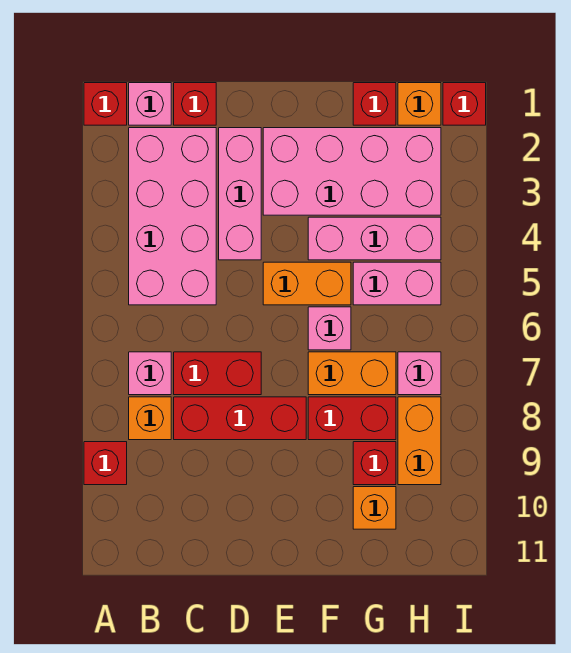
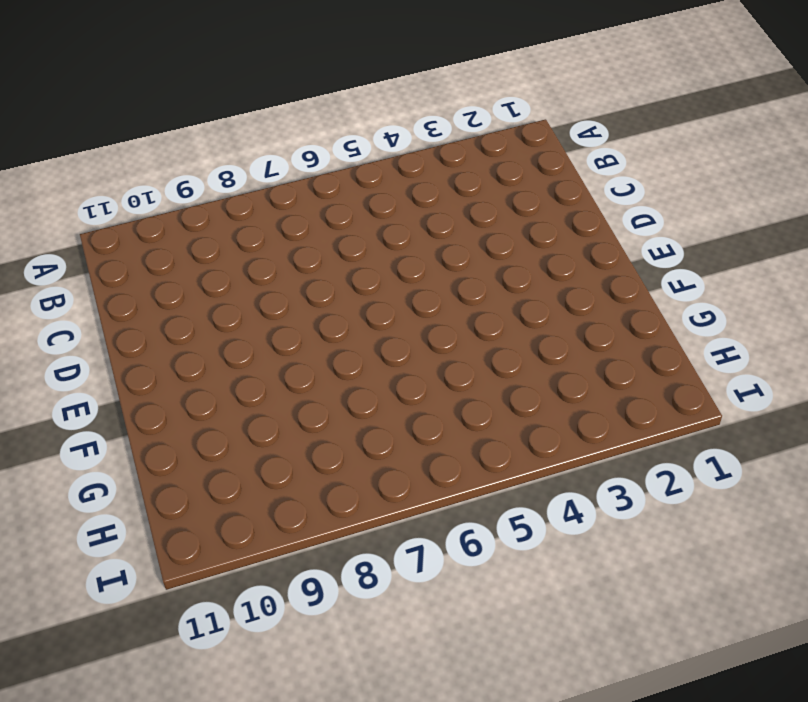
none -> red 1x1 brick [84,83,127,125]
none -> red 1x1 brick [84,442,127,485]
none -> pink 1x1 brick [129,83,171,125]

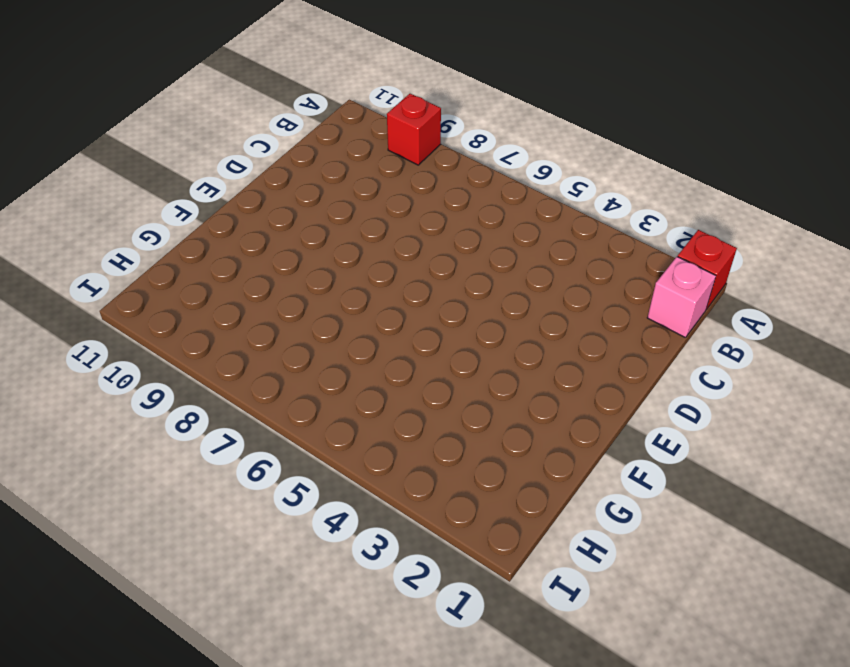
none -> pink 2x4 brick [129,128,216,305]
none -> pink 1x1 brick [129,352,171,395]
none -> orange 1x1 brick [129,397,171,440]

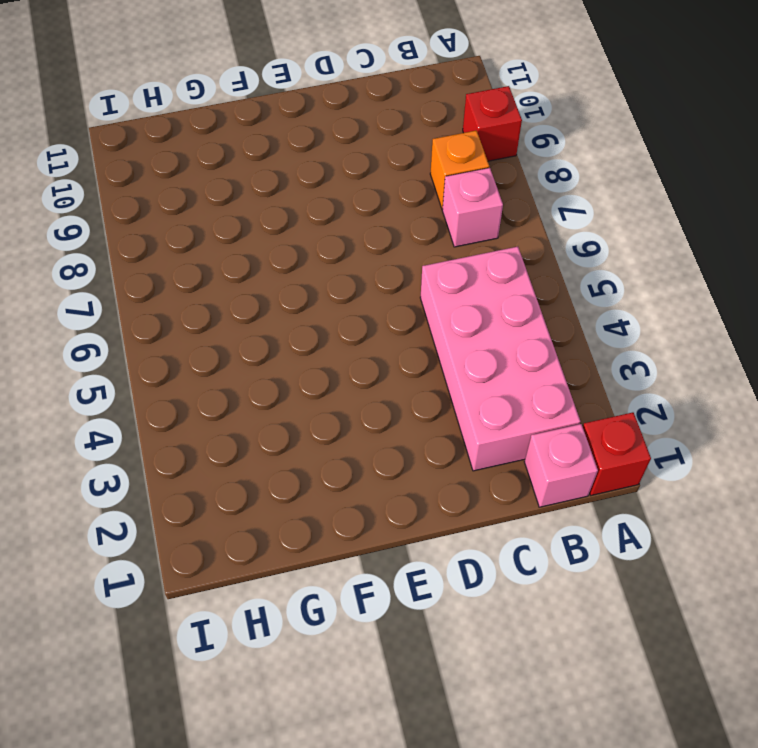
none -> red 1x1 brick [174,83,216,125]
none -> red 1x2 brick [174,352,261,395]
none -> red 1x3 brick [174,397,306,440]

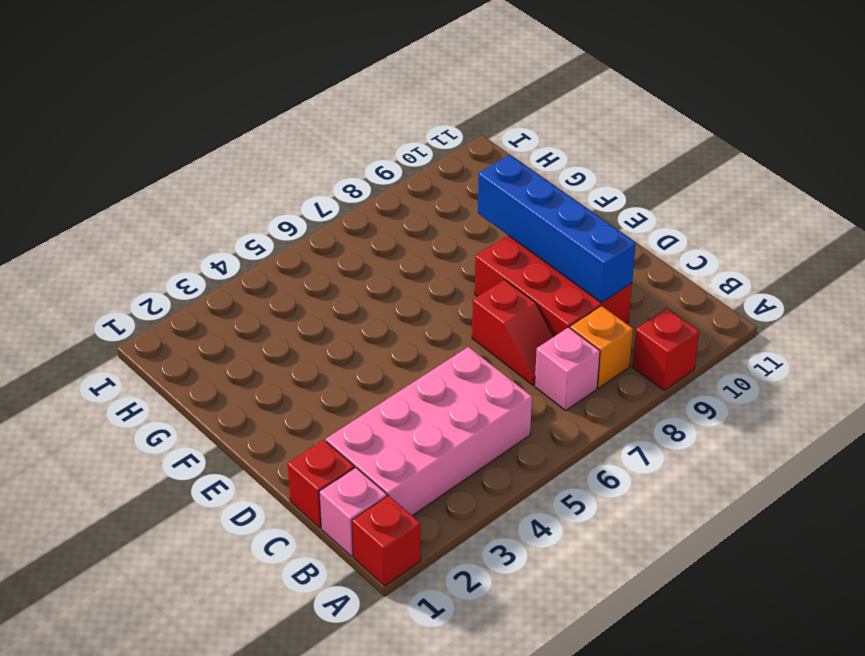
red 1x2 slope [472,280,554,385] -> red 1x2 brick [174,352,261,395]
red 2x3 brick [475,235,632,336] -> red 1x3 brick [174,397,306,440]
blue 1x4 brick [478,155,636,303] -> none
none -> pink 1x3 brick [219,128,261,260]
none -> pink 2x4 brick [263,128,441,215]
none -> orange 1x2 brick [263,262,351,305]

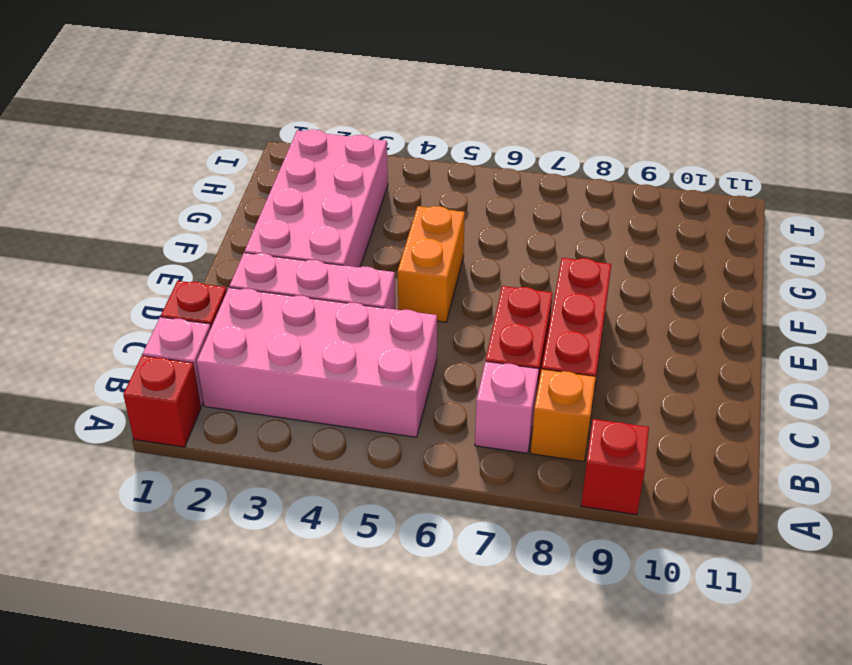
none -> pink 1x3 brick [308,217,441,260]
none -> pink 1x1 brick [308,307,351,350]
none -> orange 1x2 brick [308,352,396,395]

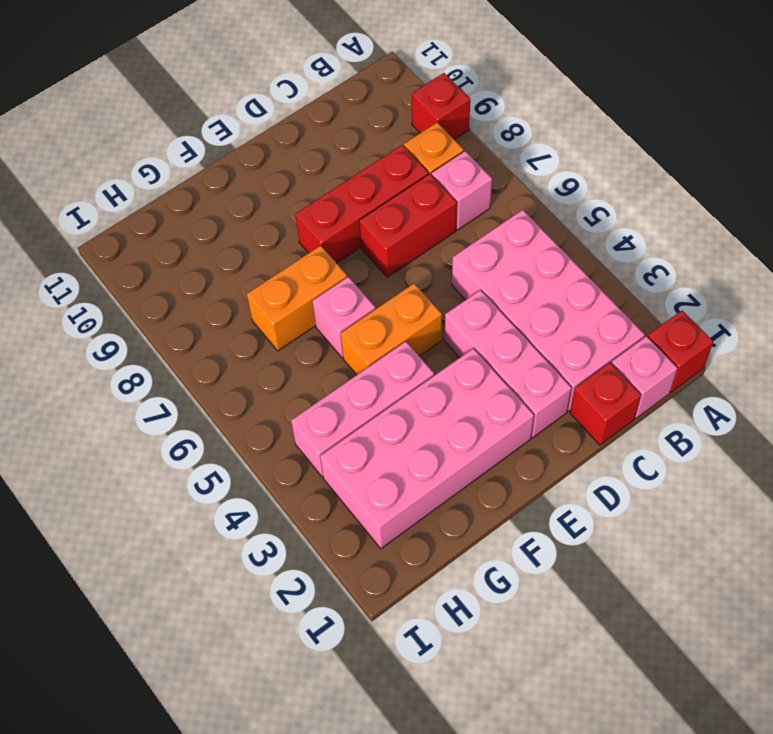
none -> red 1x2 brick [308,397,396,440]
none -> red 1x1 brick [353,83,396,125]
none -> pink 1x2 brick [353,262,441,305]

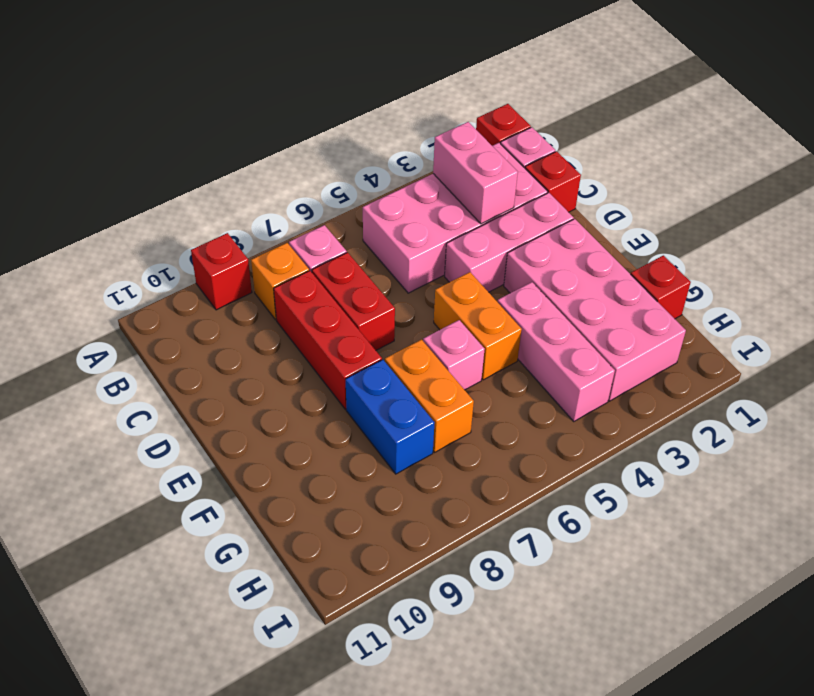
pink 1x2 brick [433,122,518,224] -> pink 1x2 brick moved to [353,262,441,305]
blue 1x2 brick [346,360,434,474] -> red 1x2 brick [308,397,396,440]
none -> red 1x1 brick [353,442,396,485]
none -> orange 1x1 brick [353,487,396,529]
none -> orange 1x1 brick [398,83,441,125]

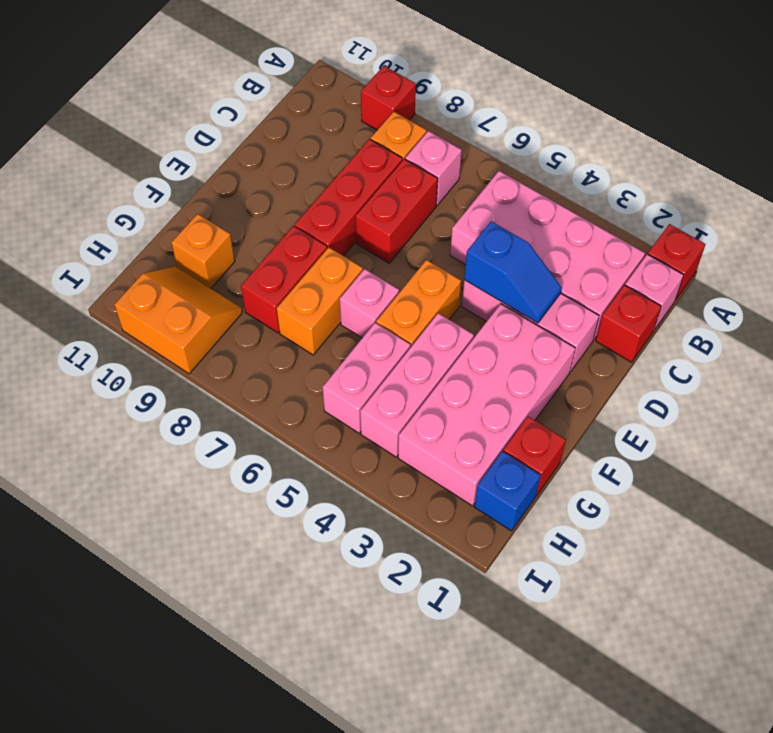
blue 1x2 slope [464,221,562,323] -> none
blue 1x1 brick [475,451,540,531] -> orange 1x1 brick [398,83,441,125]
orange 2x2 slope [114,266,242,374] -> orange 1x2 brick [398,397,441,485]
none -> red 1x1 brick [353,442,396,485]
none -> pink 1x1 brick [398,352,441,395]
none -> red 1x1 brick [443,83,486,125]

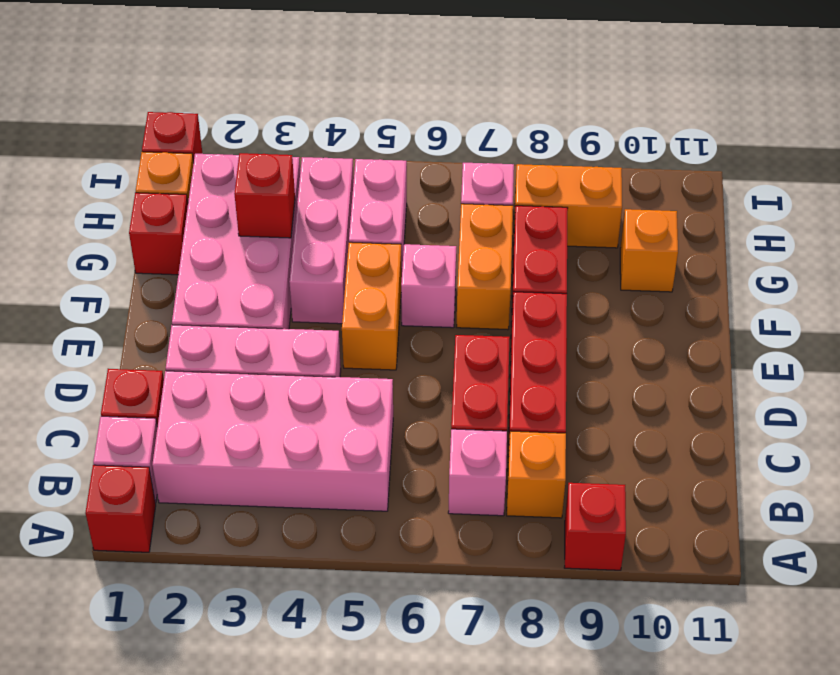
red 1x1 brick [234,153,295,238] -> red 1x1 brick moved to [353,442,396,485]

